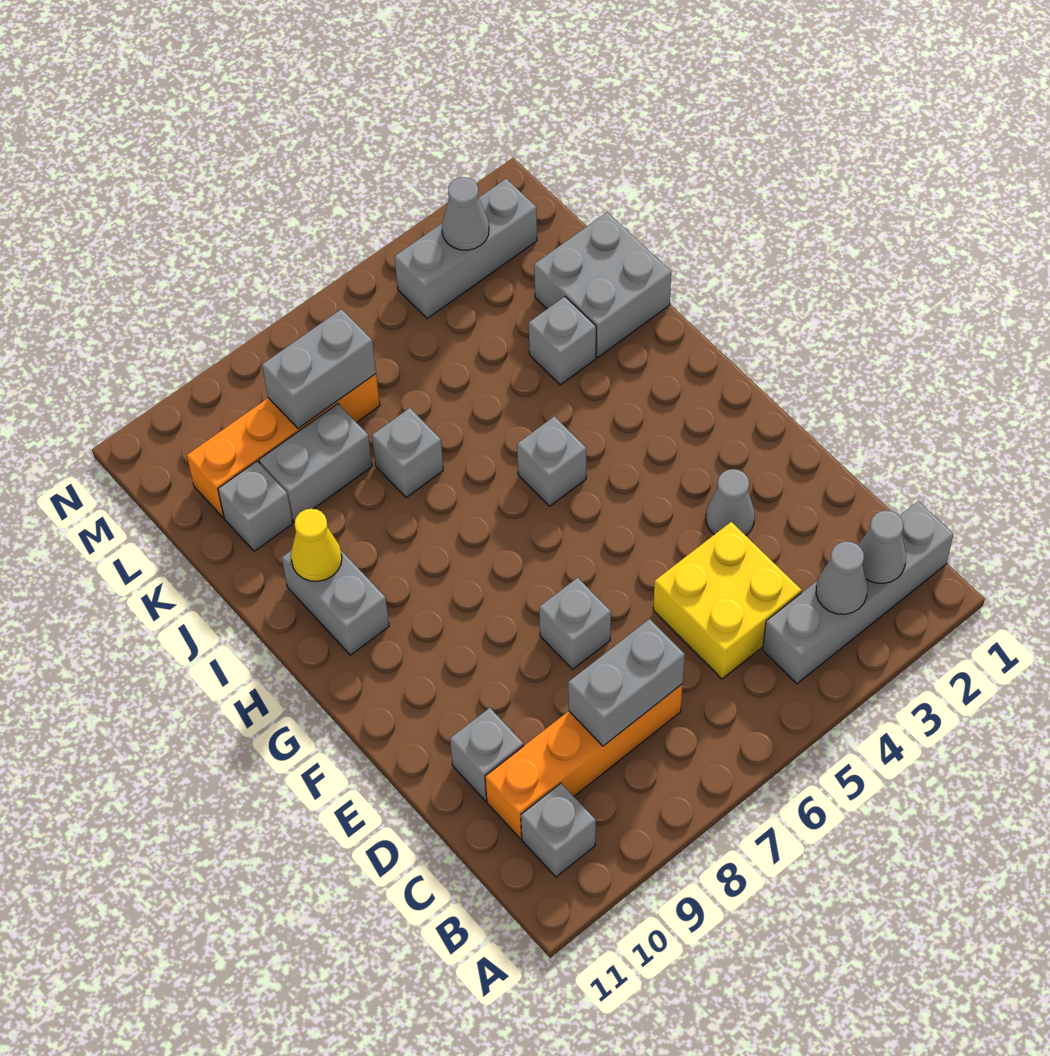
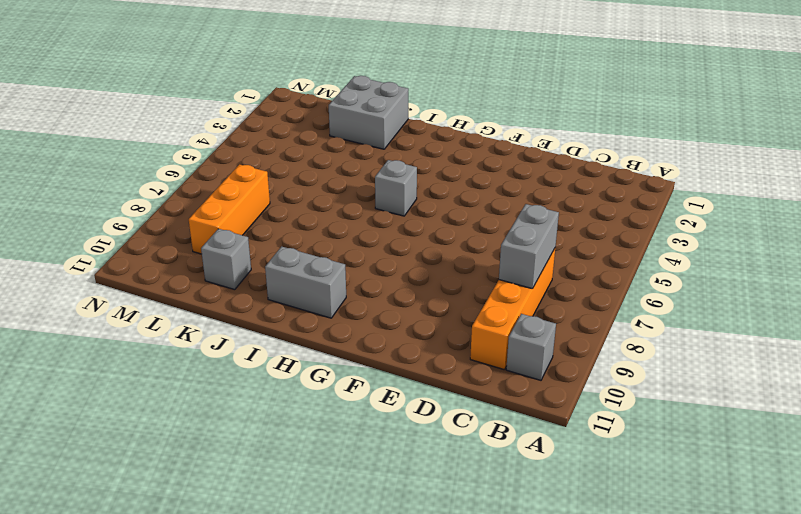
orange 1x3 brick [189,164,270,254] -> orange 1x4 brick [187,374,380,518]
none -> grey 1x4 brick [763,501,953,684]
none -> yellow 2x2 brick [653,522,802,679]
none -> grey 1x1 brick [450,708,524,801]

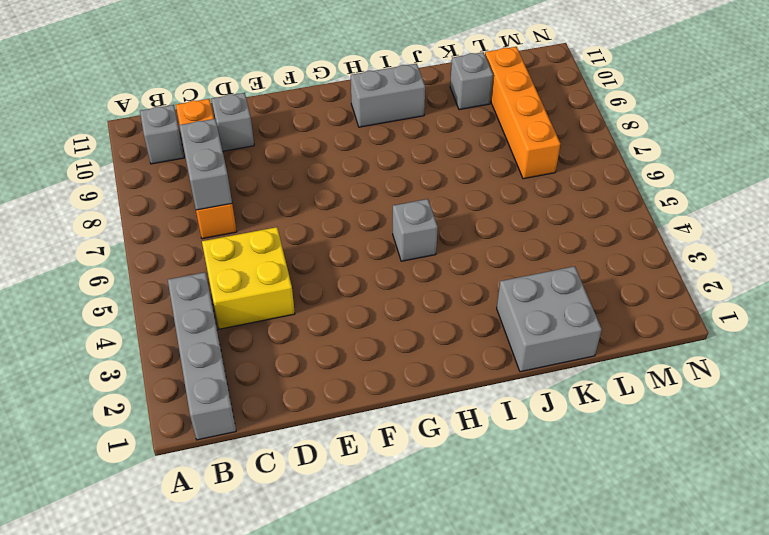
none -> grey 1x1 cone [706,469,755,535]
none -> grey 1x1 brick [539,578,611,669]
none -> grey 1x1 brick [529,297,596,385]

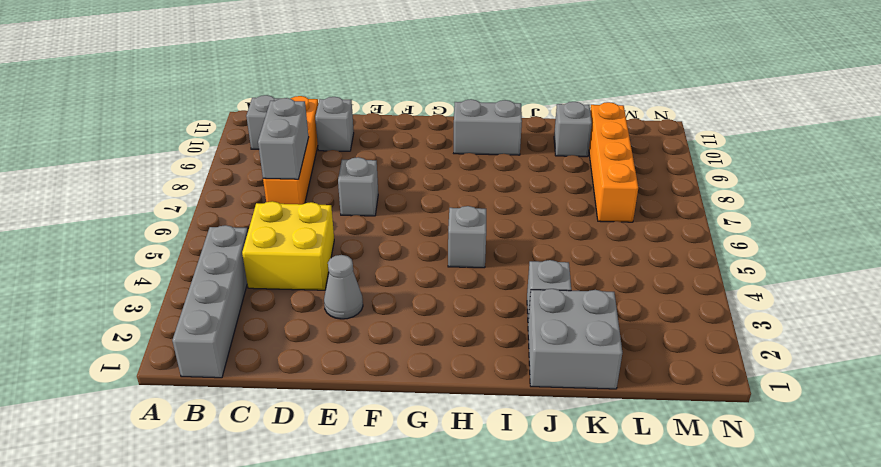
none -> grey 1x1 brick [372,408,443,498]
none -> grey 1x2 brick [259,404,372,522]
none -> grey 1x3 brick [394,179,537,319]

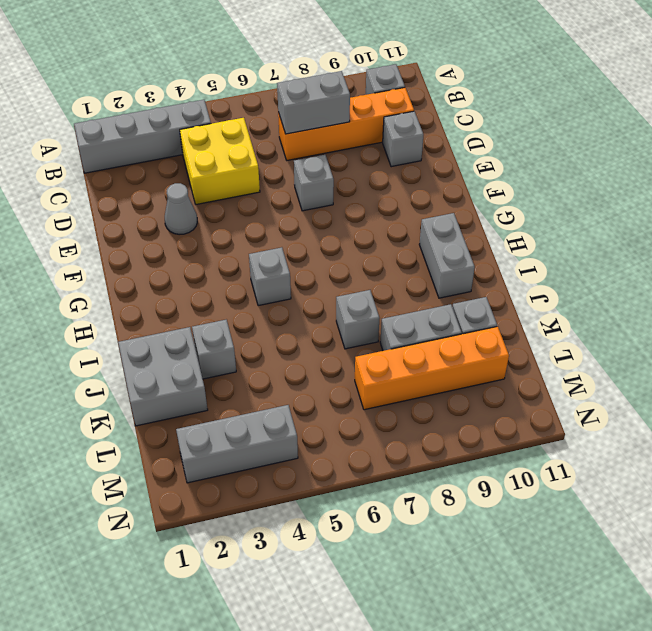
none -> grey 1x1 cone [858,510,906,583]
none -> grey 1x1 cone [816,541,868,614]
none -> yellow 1x1 cone [291,509,342,581]

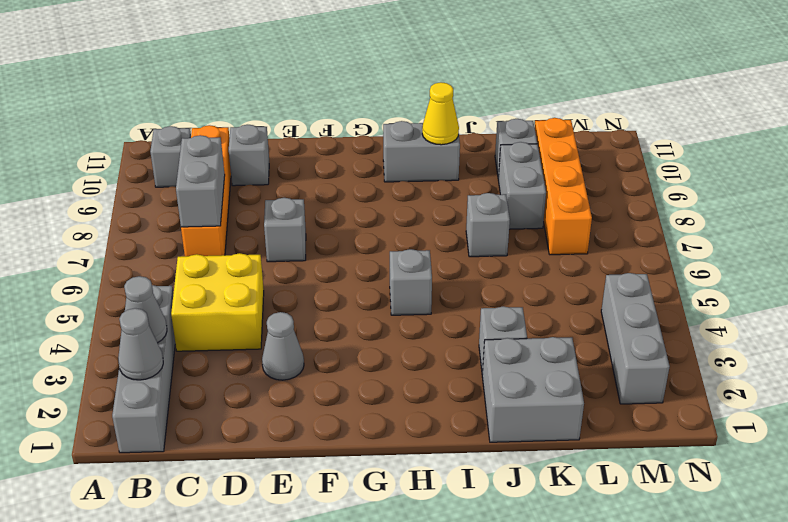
none -> grey 1x2 brick [262,309,376,429]
none -> grey 1x1 cone [442,177,489,250]

